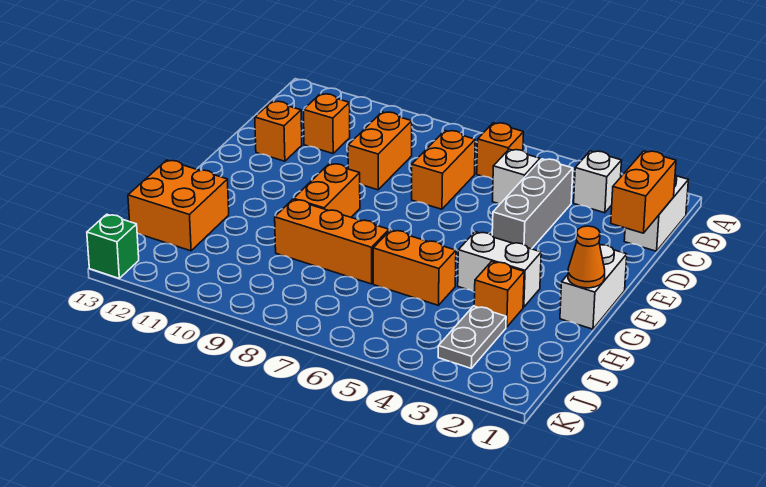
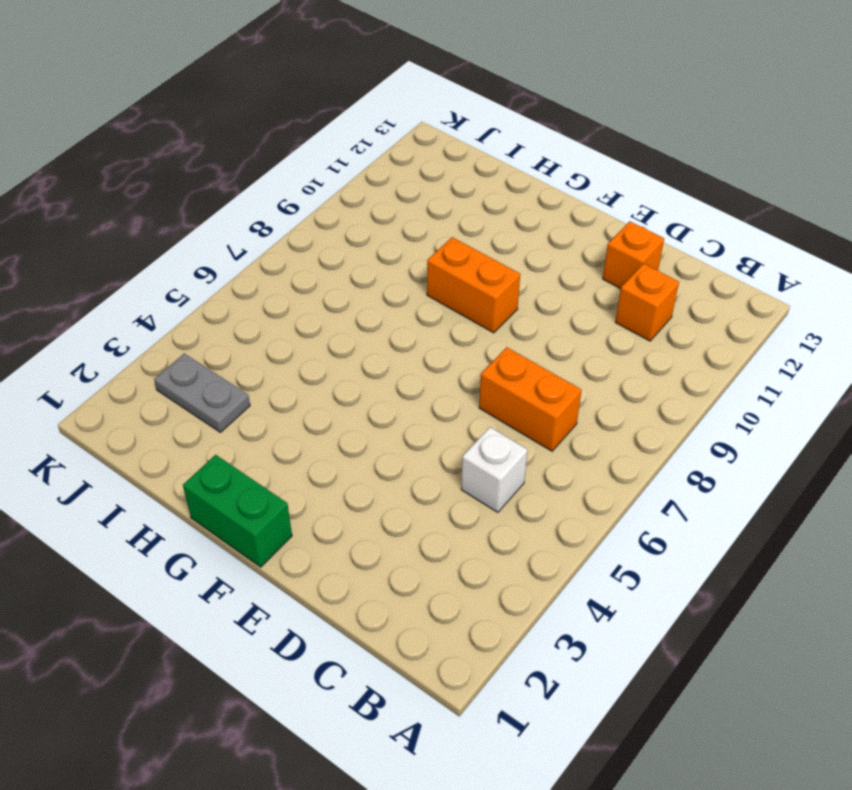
green 1x2 brick [183,455,292,567] -> white 1x2 brick [560,245,627,329]
none -> white 1x2 brick [624,175,688,251]
none -> white 1x1 brick [574,151,622,213]
none -> orange 1x1 brick [477,123,524,179]

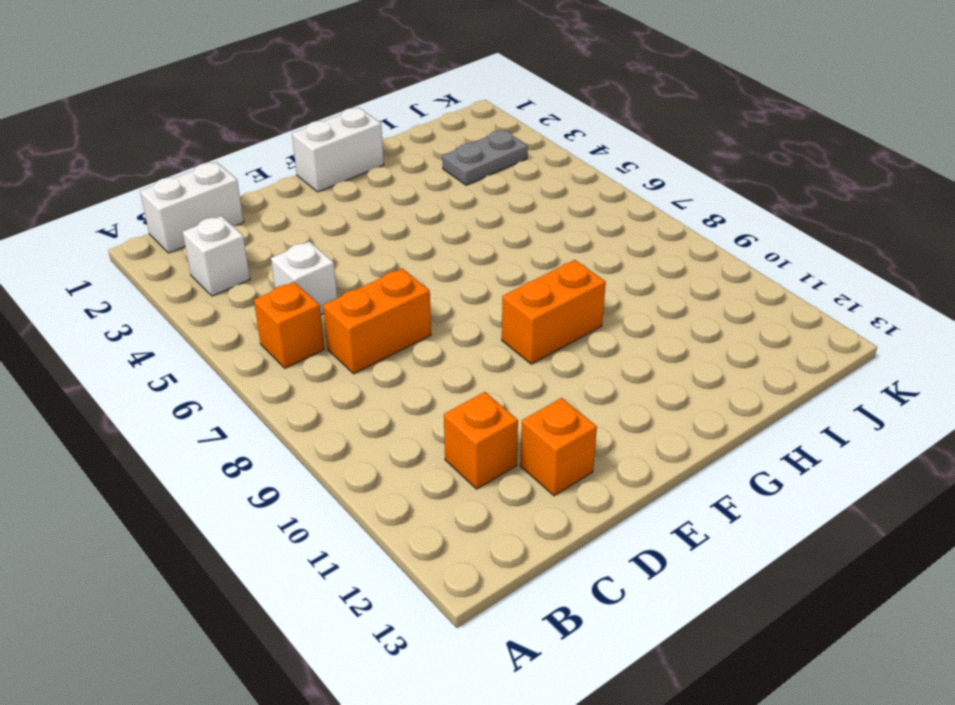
none -> grey 1x3 brick [492,159,573,249]
none -> orange 1x2 brick [348,112,412,190]
none -> white 1x2 brick [458,232,541,307]

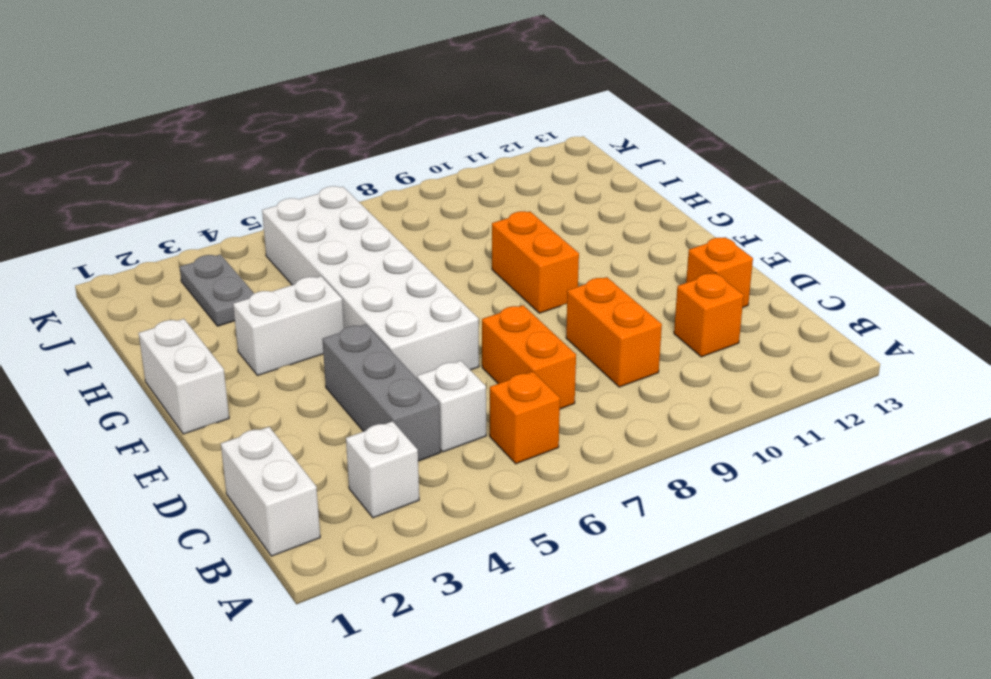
white 2x6 brick [262,186,479,378] -> orange 1x2 brick [373,230,456,305]
none -> orange 1x1 brick [474,261,524,327]
none -> orange 1x3 brick [275,199,389,284]
none -> orange 2x2 brick [128,160,229,251]

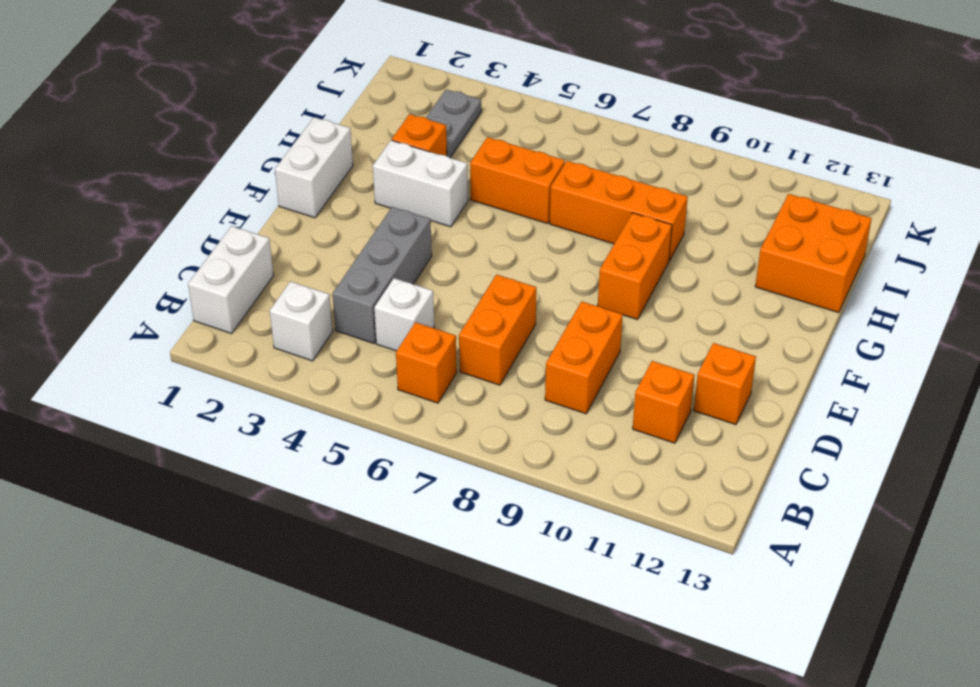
none -> green 1x1 brick [87,214,139,278]
none -> orange 1x2 brick [611,151,676,233]
none -> orange 1x1 cone [568,226,605,288]

